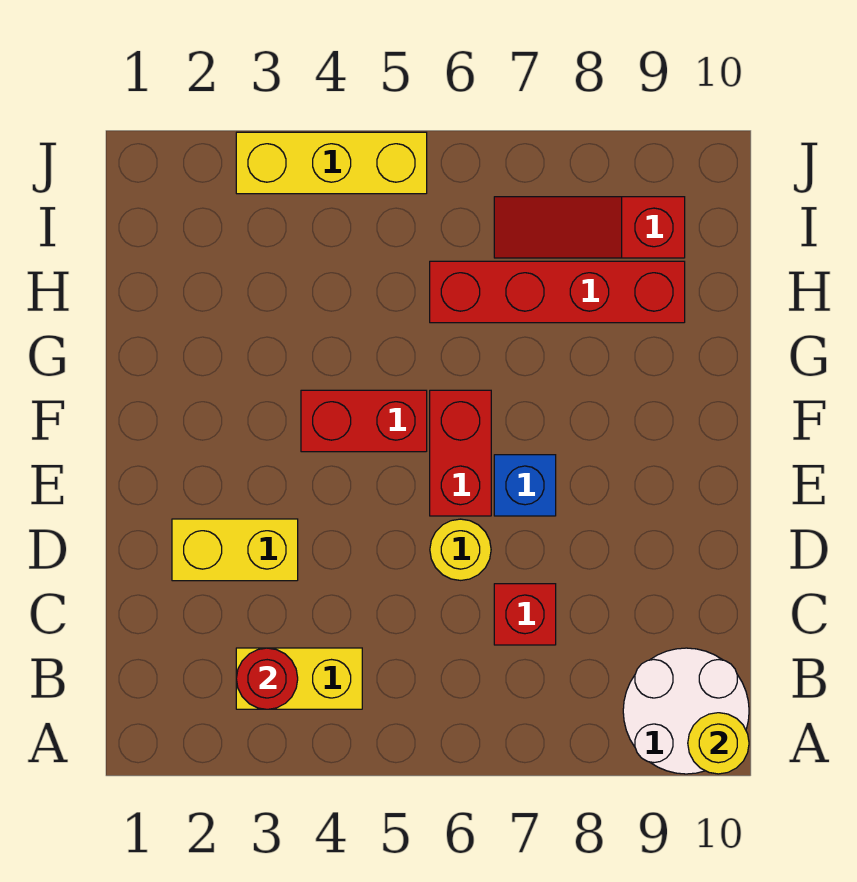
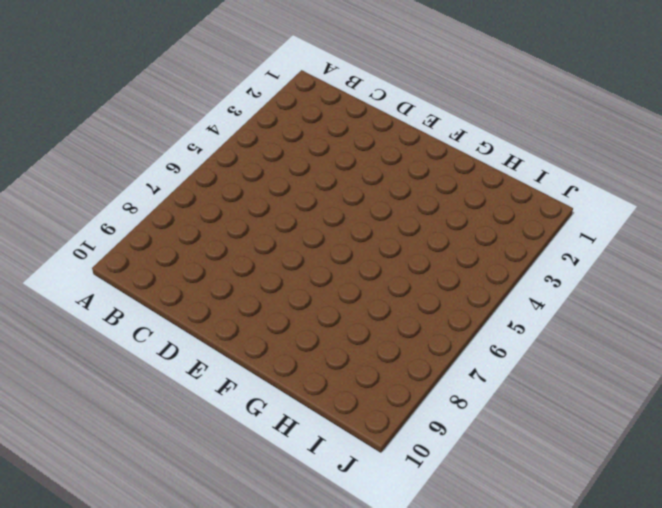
none -> white 2x2 round brick [623,648,749,774]
none -> yellow 1x2 brick [236,648,362,709]
none -> red 1x1 brick [494,584,556,645]

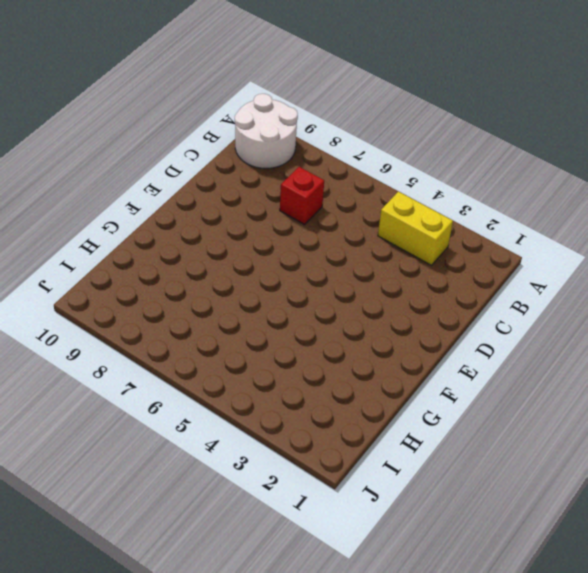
none -> yellow 1x2 brick [172,519,298,581]
none -> yellow 1x1 round brick [430,519,491,580]
none -> red 1x2 brick [430,390,491,516]

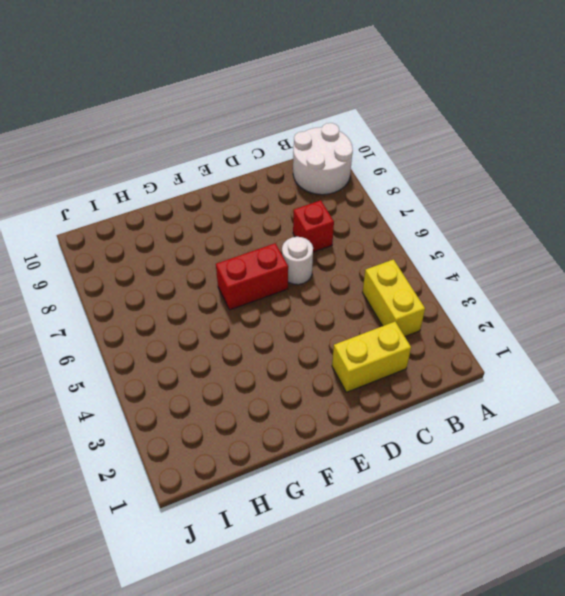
yellow 1x2 brick [332,322,411,392] -> yellow 1x2 brick turned to [172,519,298,581]
white 1x1 round brick [282,237,313,285] -> yellow 1x1 round brick [430,519,491,580]
none -> blue 1x1 brick [494,455,556,516]
none -> red 1x2 brick [301,390,427,452]
none -> red 1x4 brick [430,261,685,323]

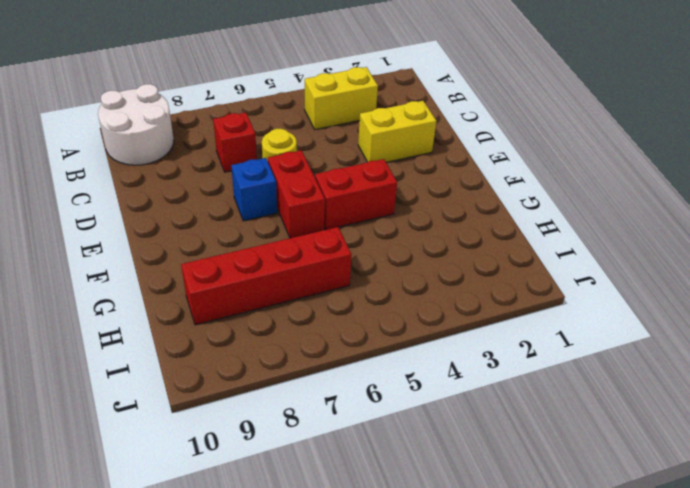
none -> red 1x3 slope [494,197,685,258]
none -> yellow 1x3 brick [236,132,427,194]
none -> yellow 1x1 round brick [688,713,749,774]

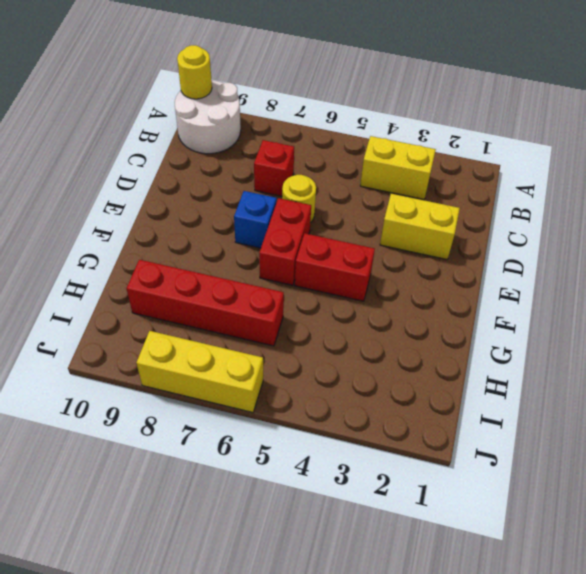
yellow 1x3 brick [136,331,263,412] -> yellow 1x3 brick moved to [236,132,427,194]
none -> red 1x3 slope [494,197,685,258]
none -> red 1x1 round brick [236,648,298,709]

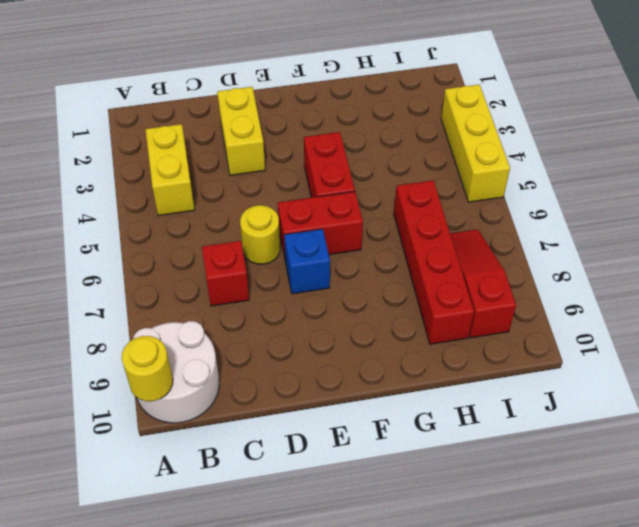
none -> red 1x1 round brick [236,648,298,709]

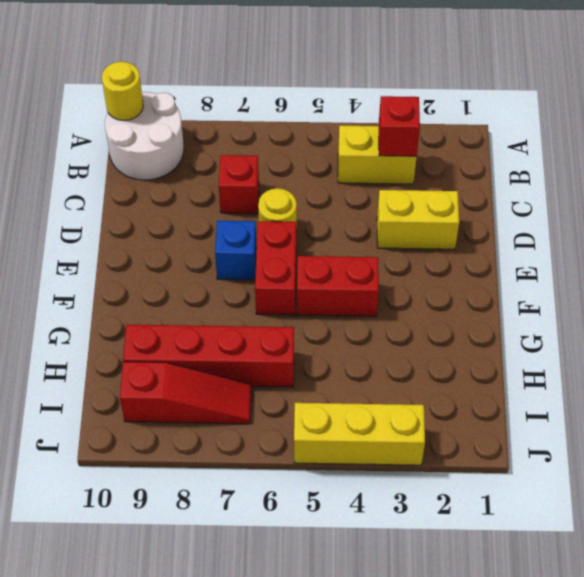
red 1x1 brick [379,96,420,156] -> red 1x1 round brick [236,648,298,709]

